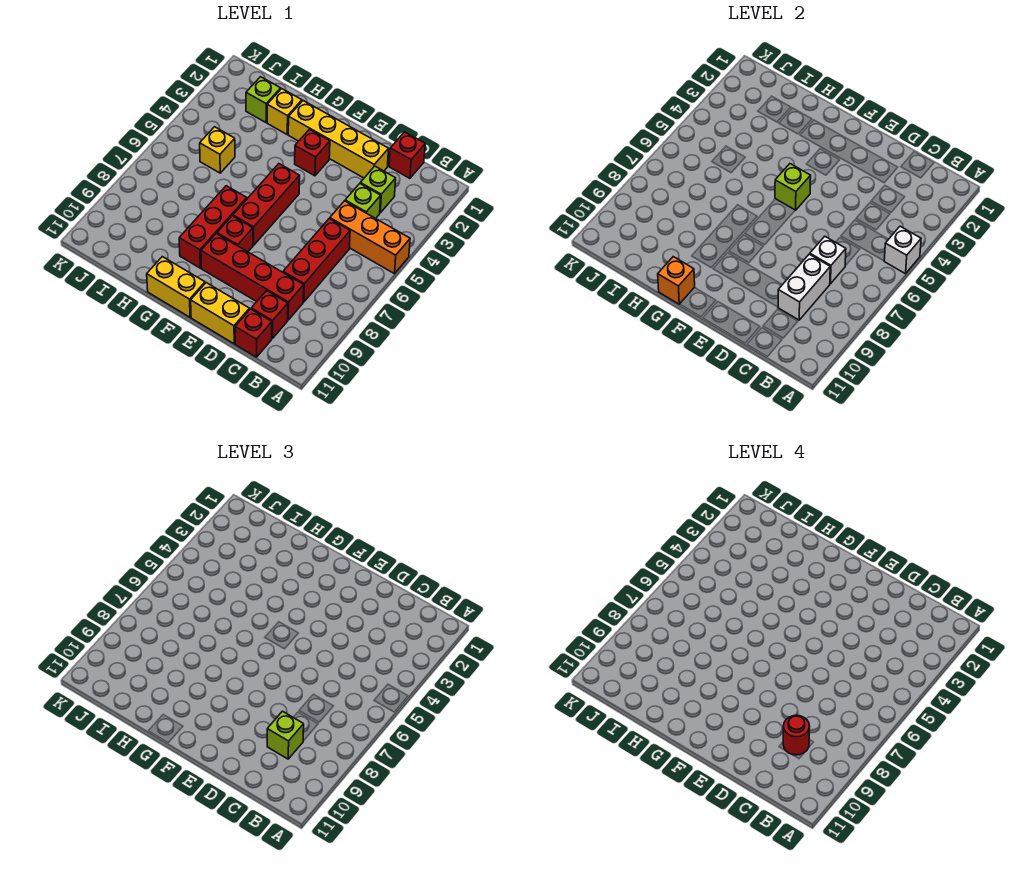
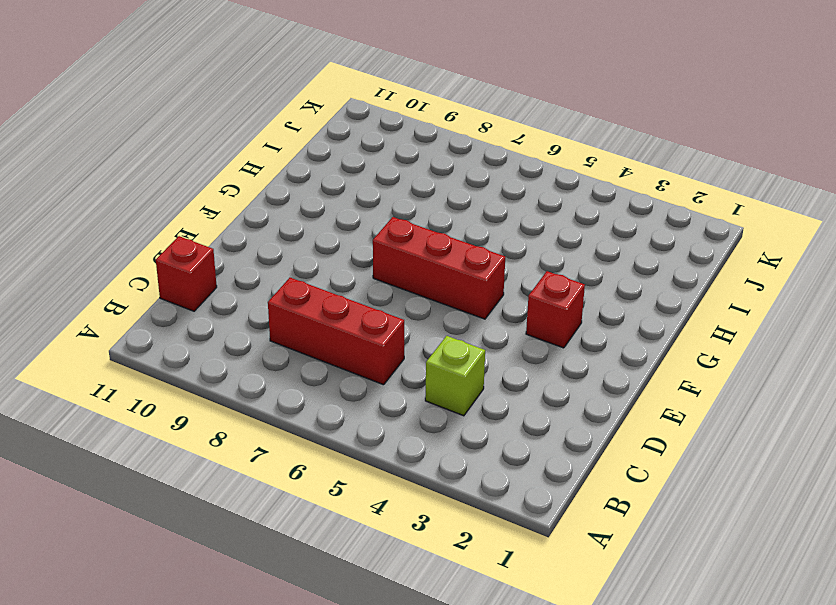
none -> orange 1x3 brick [330,201,410,274]
none -> red 1x1 brick [389,132,425,178]
none -> lime 1x1 brick [360,166,396,213]

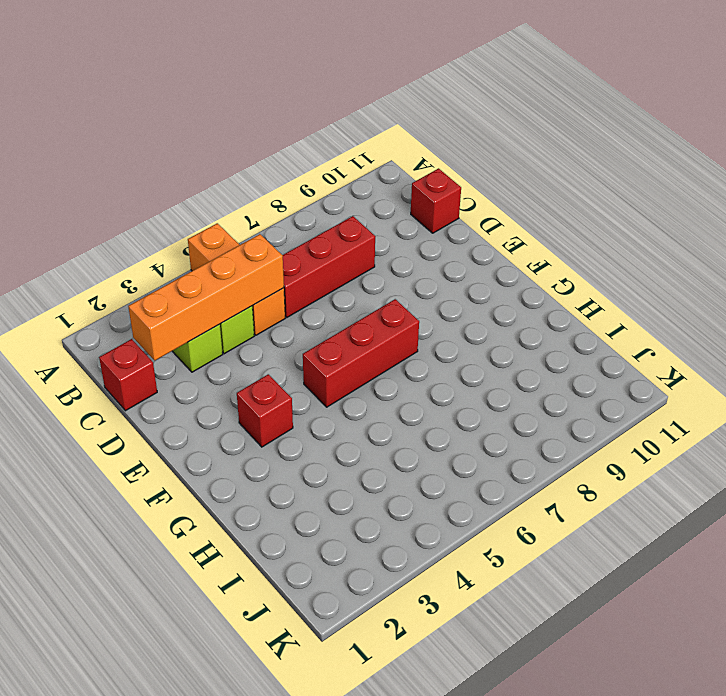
orange 1x4 brick [128,234,284,361] -> none
none -> red 1x4 brick [201,234,304,320]
none -> red 1x1 brick [251,291,288,338]
none -> yellow 1x4 brick [288,101,389,178]

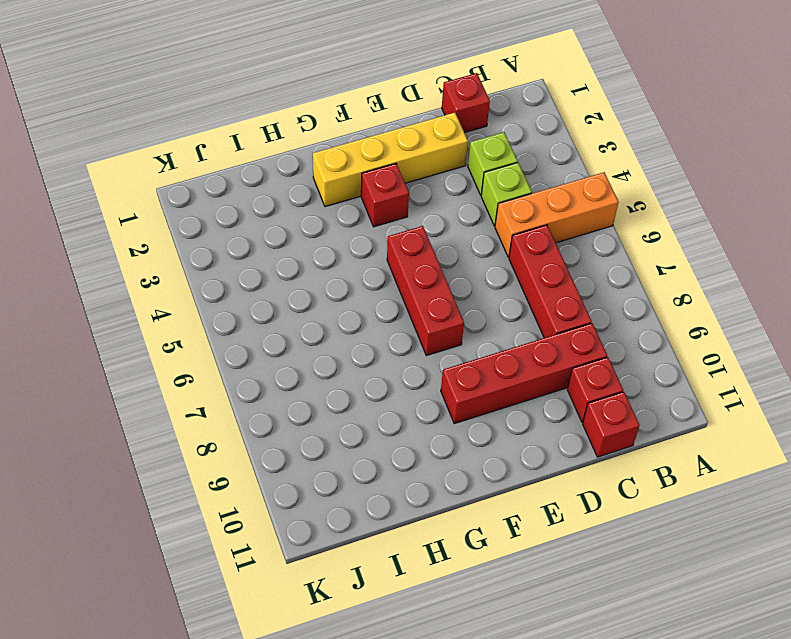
none -> yellow 1x2 brick [191,283,249,344]
none -> red 1x1 brick [217,216,253,252]
none -> yellow 1x2 brick [147,257,205,317]

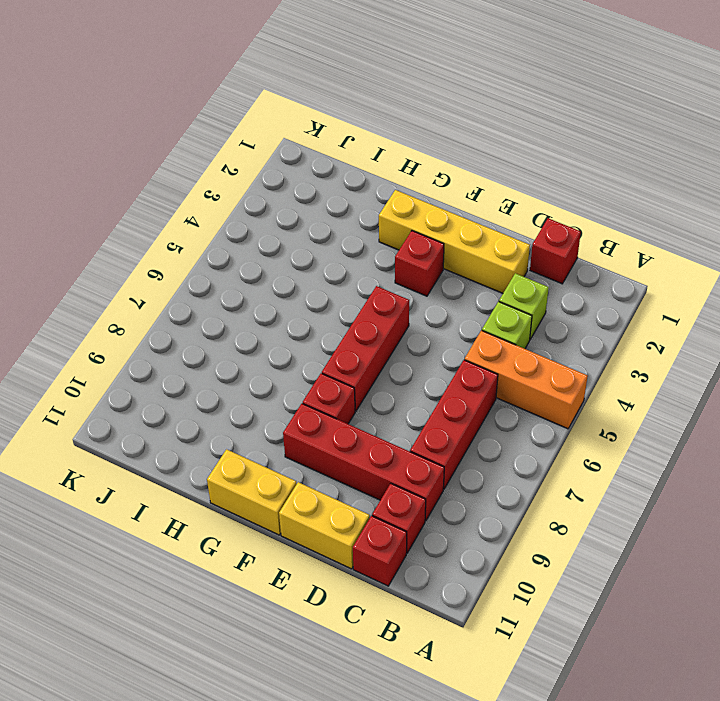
none -> red 1x3 brick [179,186,247,268]
none -> yellow 1x1 brick [267,89,302,134]
none -> lime 1x1 brick [246,77,281,122]

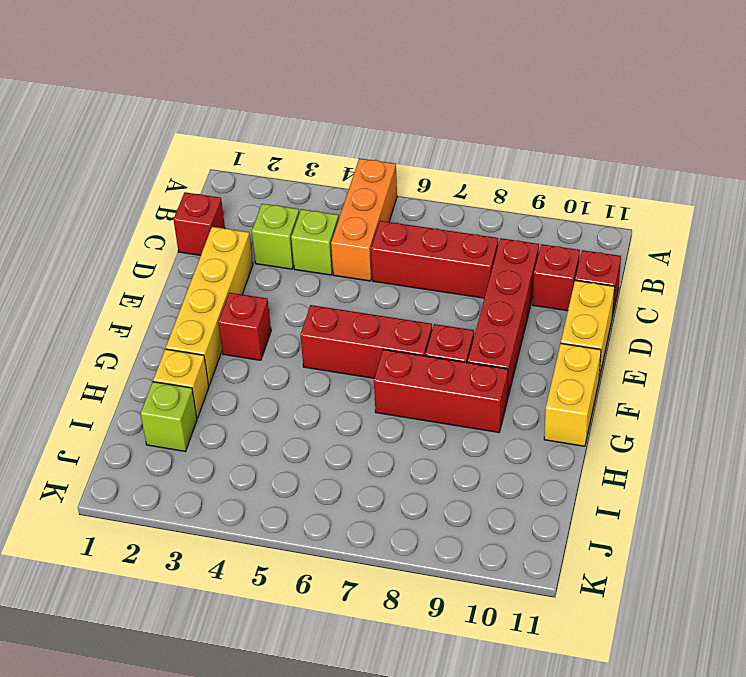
none -> yellow 1x1 brick [200,127,235,173]
none -> white 1x1 brick [884,226,921,274]
none -> white 1x1 brick [810,236,846,284]

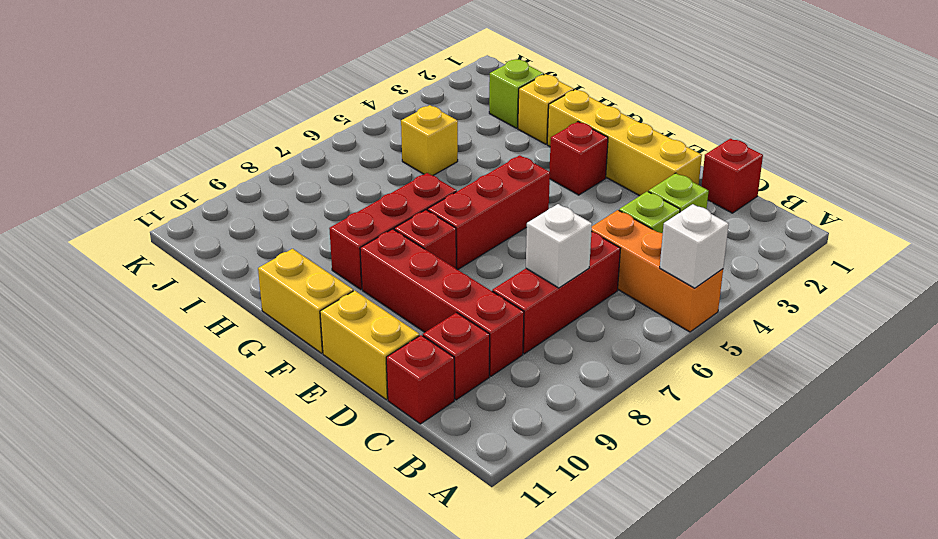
none -> white 1x2 brick [778,254,830,320]
none -> lime 1x1 brick [775,164,811,210]
none -> orange 1x1 brick [658,257,695,304]

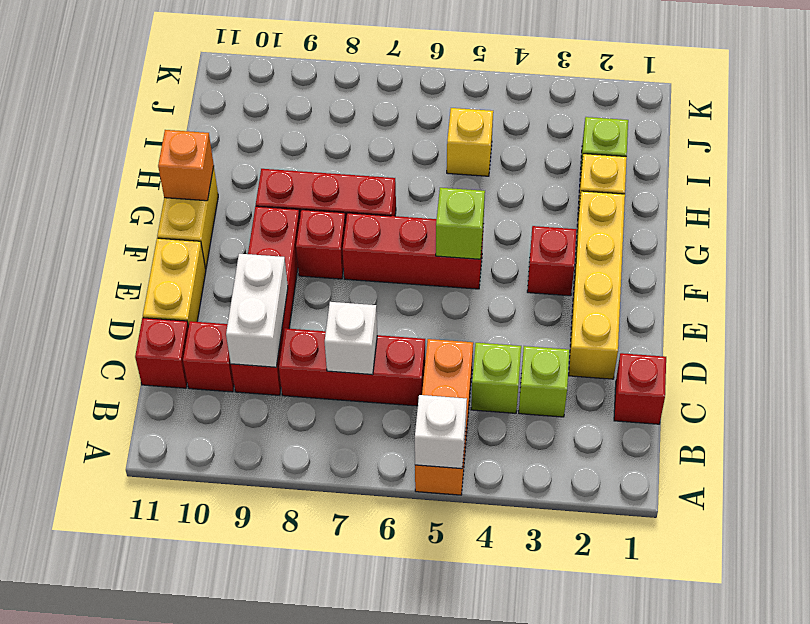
white 1x2 brick [226,254,288,367] -> white 1x2 brick turned to [778,254,830,320]
none -> lime 1x1 brick [267,711,304,759]
none -> red 1x1 round brick [783,715,810,755]

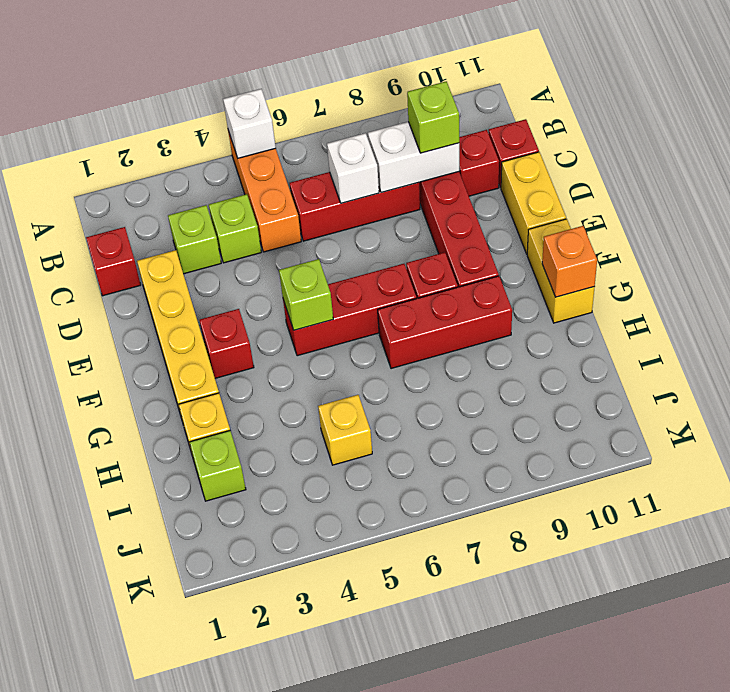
none -> red 1x1 round brick [783,715,810,755]

